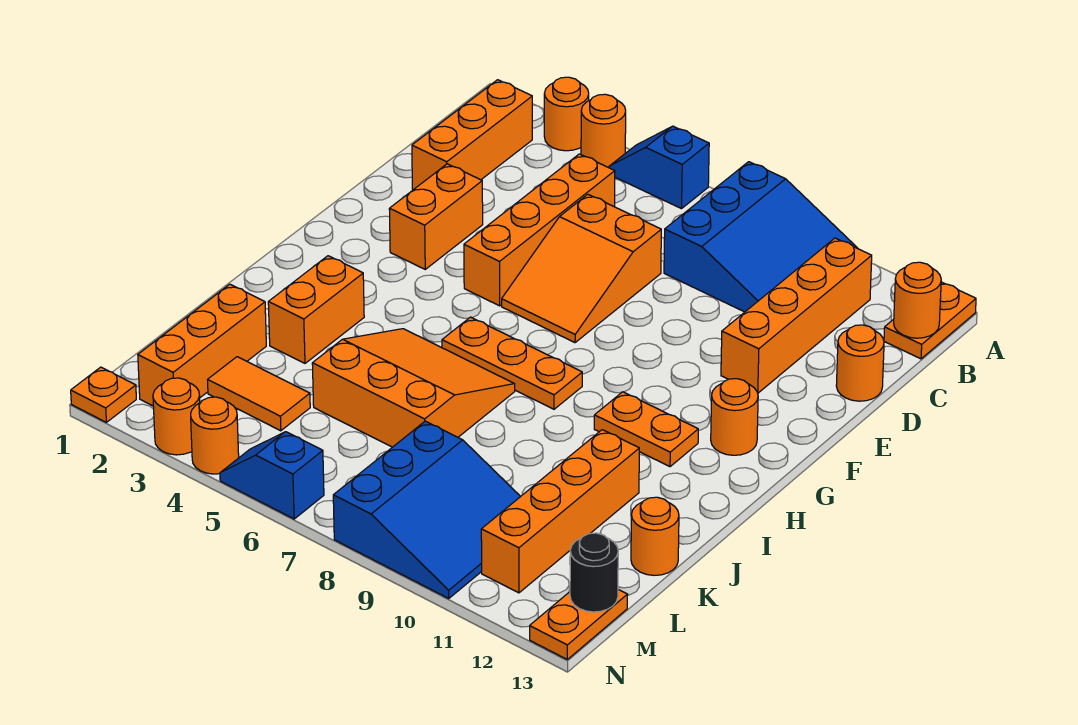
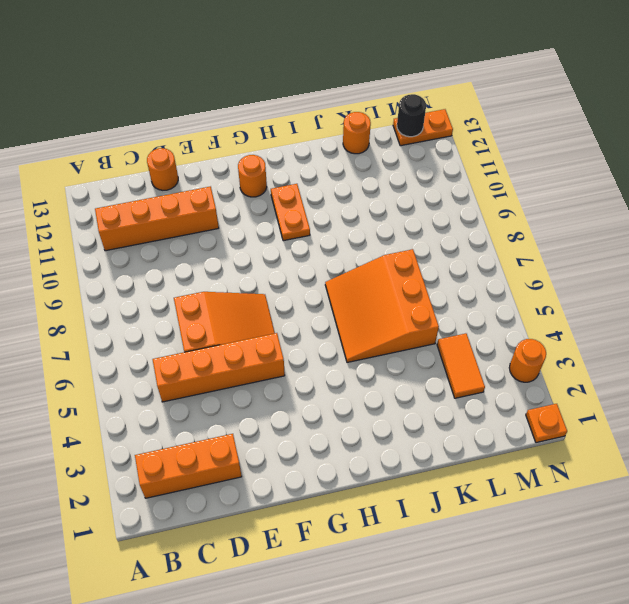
none -> orange 1x1 round brick [544,77,589,151]
none -> orange 1x1 round brick [581,94,626,168]
none -> blue 1x2 slope [609,126,709,209]

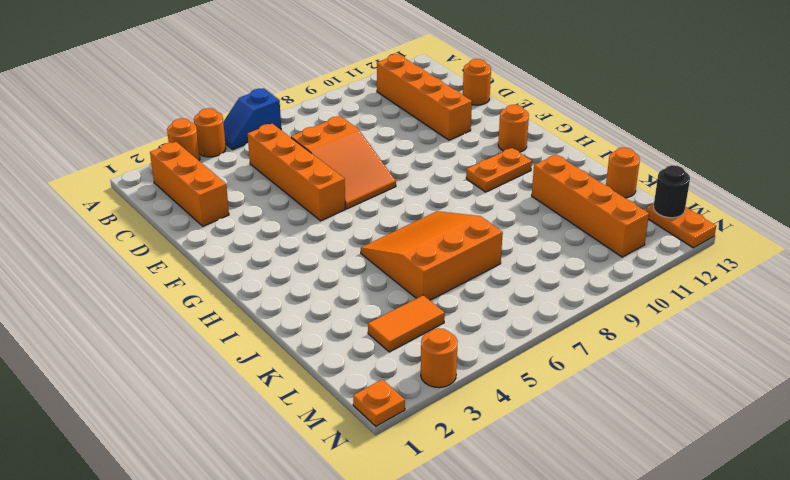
none -> blue 3x3 slope [664,162,858,312]
none -> orange 1x2 plate [884,282,976,359]
none -> orange 1x2 brick [389,164,483,269]

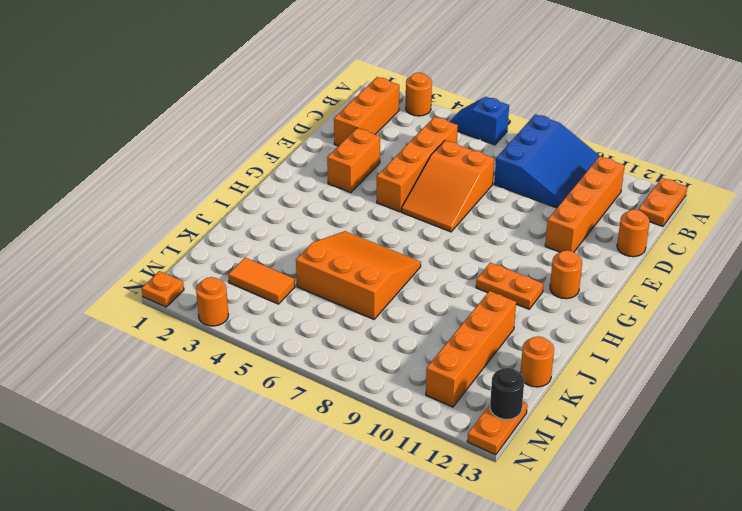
none -> orange 1x1 round brick [581,94,626,168]
none -> orange 1x3 plate [442,317,582,409]
none -> orange 1x2 brick [268,256,364,363]

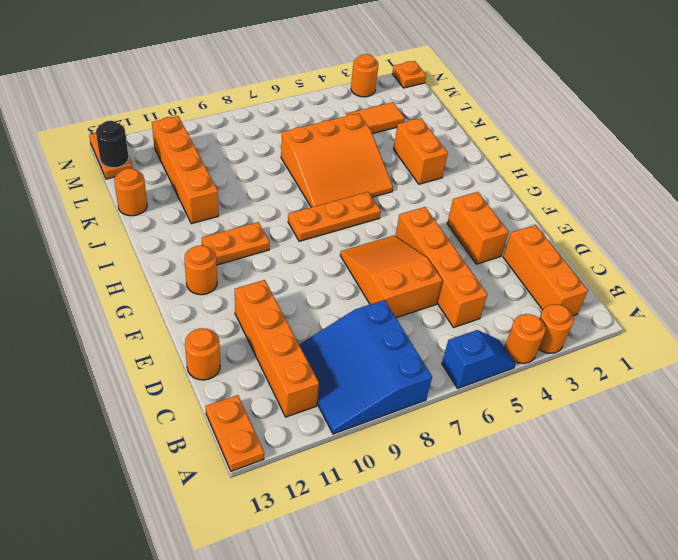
none -> orange 1x3 brick [138,284,266,406]
none -> blue 3x3 slope [333,421,521,598]
none -> orange 1x1 round brick [191,397,239,474]

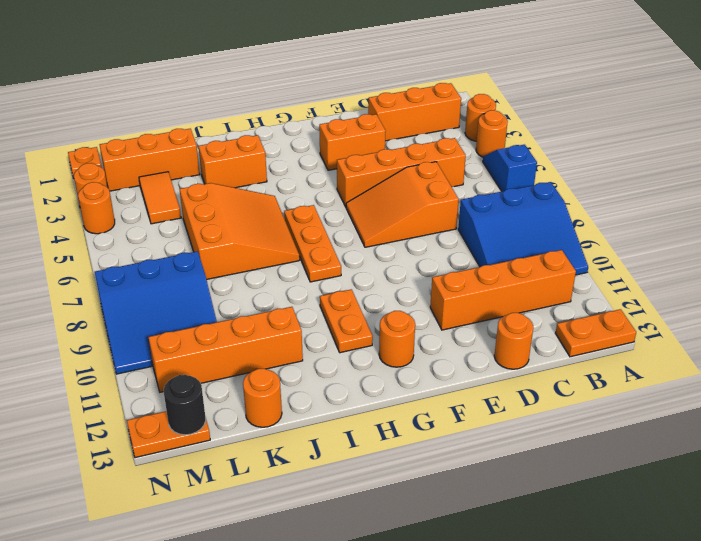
none -> blue 1x2 slope [220,432,324,519]
none -> orange 1x1 round brick [894,262,941,338]

